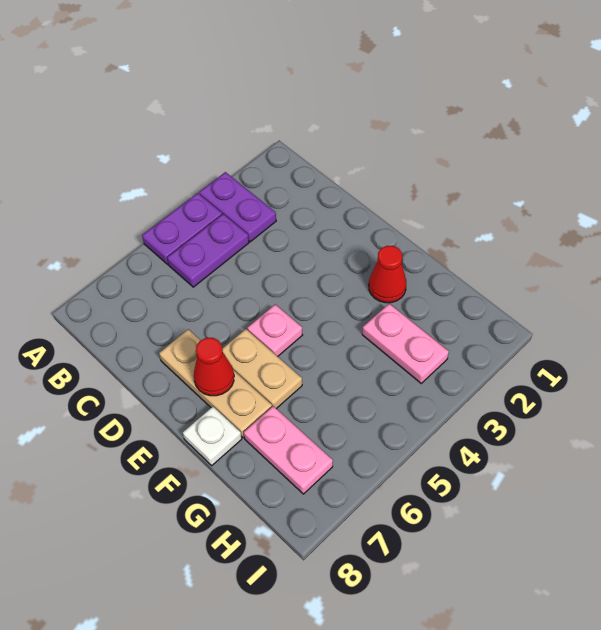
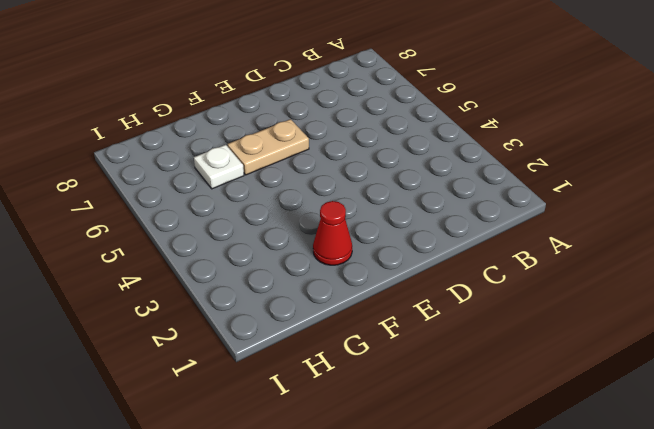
white 1x1 plate [194,145,244,189] -> white 1x1 plate moved to [183,407,242,466]
none -> purple 1x2 plate [199,172,276,242]
none -> purple 1x2 plate [142,193,222,264]

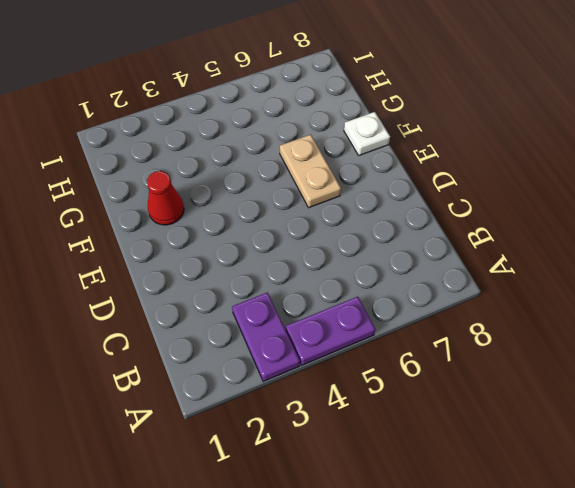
none -> purple 1x2 plate [167,214,249,287]
none -> tan 1x3 plate [159,329,272,438]

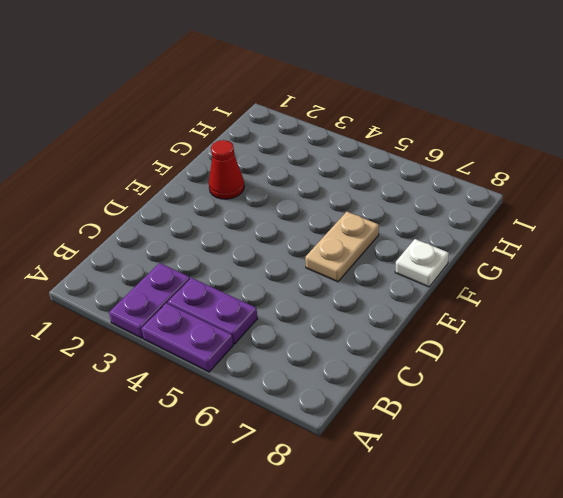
none -> tan 1x3 plate [159,329,272,438]
none -> pink 1x1 plate [247,304,302,356]

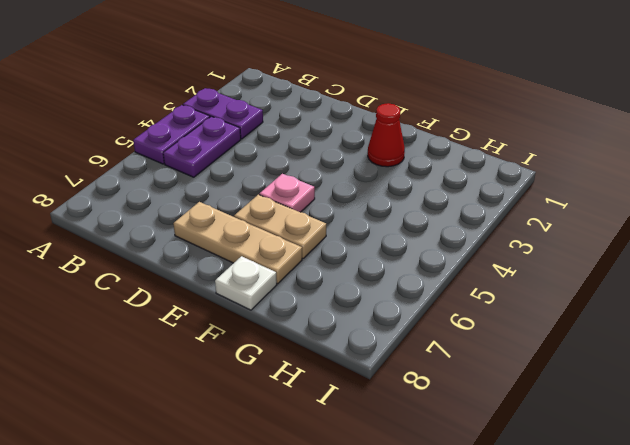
none -> pink 1x2 plate [362,304,449,383]
none -> pink 1x2 plate [244,406,333,494]

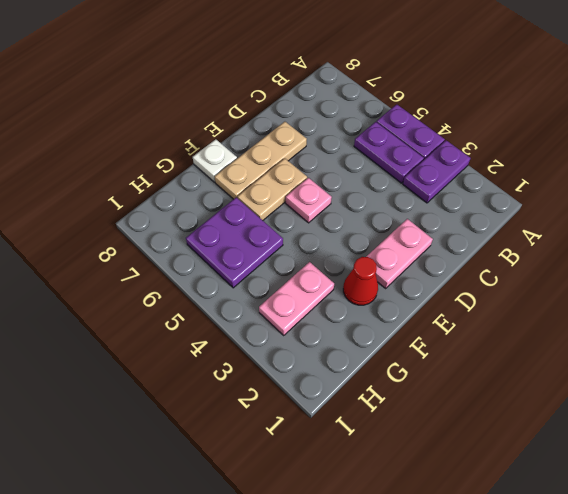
pink 1x2 plate [366,219,433,289] -> pink 1x2 plate moved to [244,406,333,494]
purple 2x2 plate [186,197,283,288] -> none
none -> red 1x1 cone [194,338,234,396]

